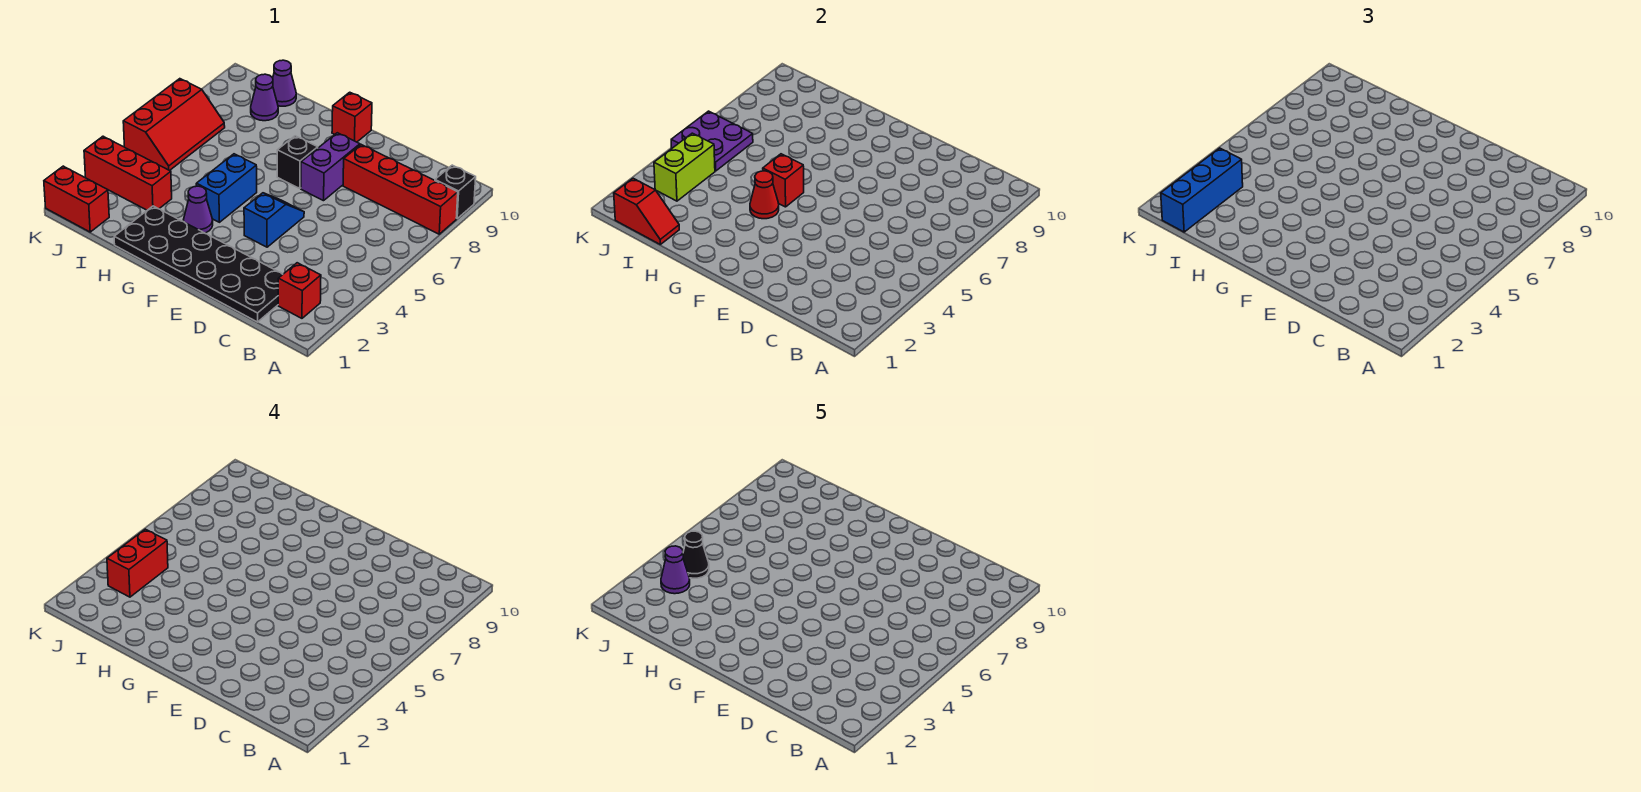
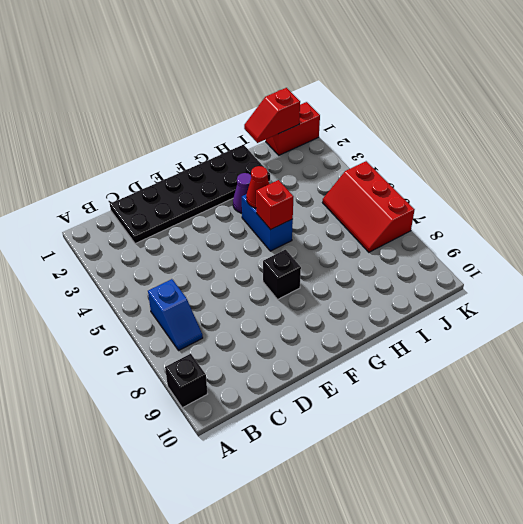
blue 1x2 slope [148,279,203,351] -> blue 1x2 slope moved to [244,193,304,247]
none -> red 1x4 brick [343,145,458,234]
none -> red 1x1 brick [278,263,321,318]
none -> purple 1x2 brick [301,133,360,201]

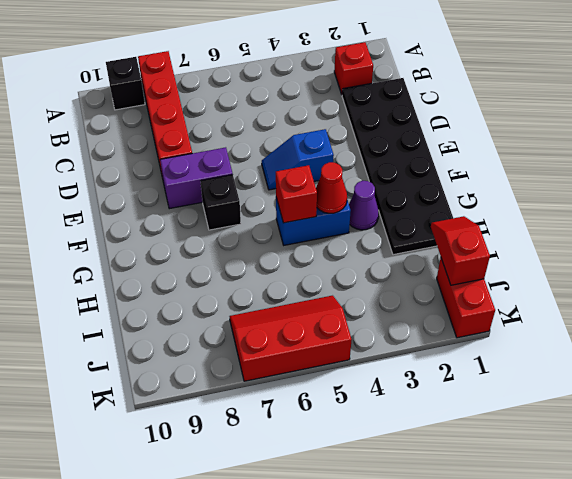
none -> red 1x1 brick [332,92,372,142]
none -> red 1x3 brick [84,136,172,210]
none -> purple 1x1 cone [251,74,278,121]

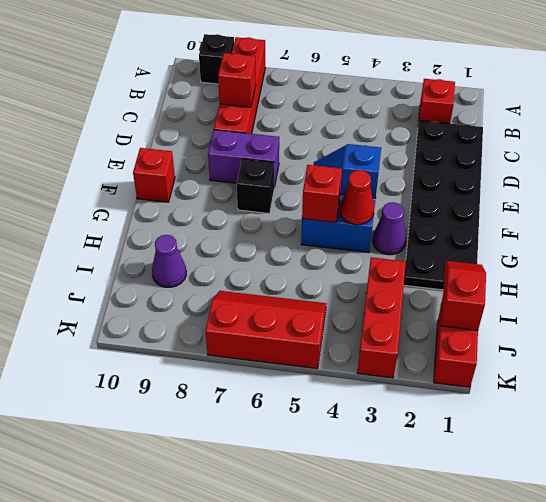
red 1x1 brick [218,53,256,107] -> none
none -> purple 1x1 cone [273,60,296,106]
none -> lime 1x2 brick [654,133,715,201]
none -> purple 2x2 plate [671,111,753,171]

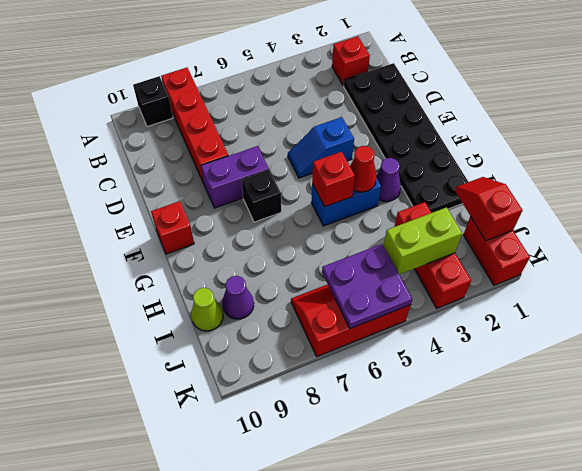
lime 1x1 cone [191,288,223,331] -> purple 1x1 cone [273,60,296,106]
none -> blue 1x3 brick [1161,148,1243,232]
none -> red 1x2 brick [107,529,168,597]
none -> purple 1x1 cone [661,546,690,594]

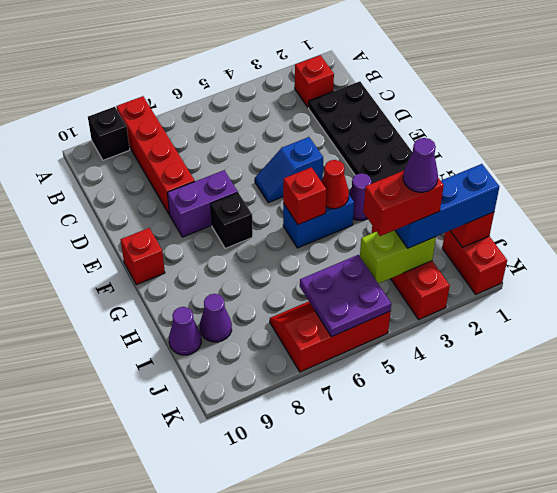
none -> black 1x1 cone [683,531,709,578]

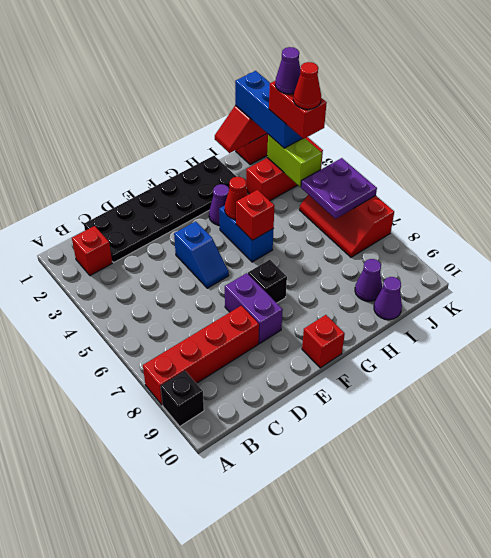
red 1x1 cone [293,62,321,109] -> black 1x1 cone [683,531,709,578]

